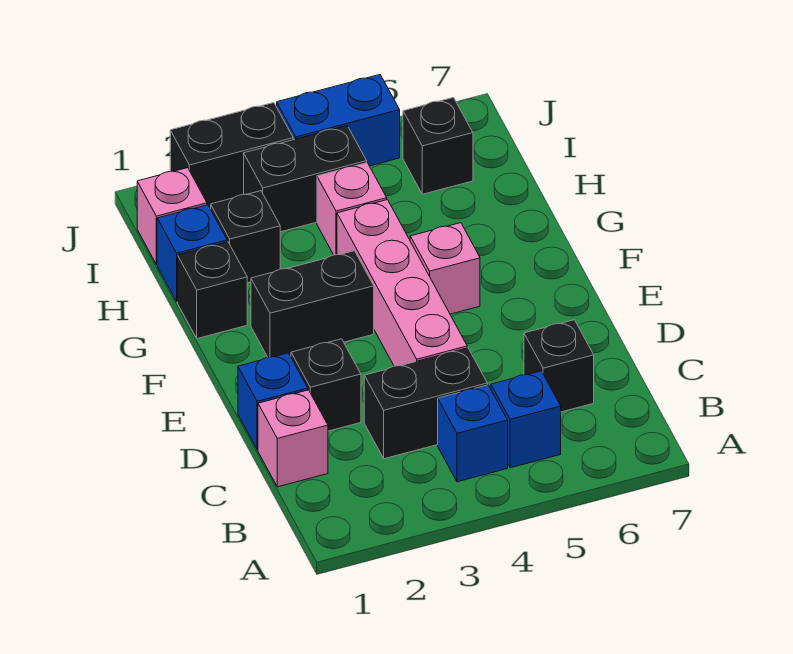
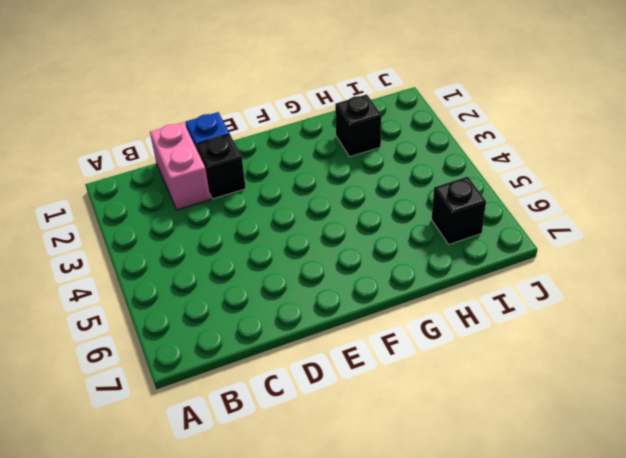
pink 1x2 brick [150,122,210,210] -> pink 1x1 brick [258,390,328,487]
none -> blue 1x1 brick [438,385,508,482]
none -> blue 1x1 brick [491,371,561,468]
none -> black 1x2 brick [364,348,487,459]

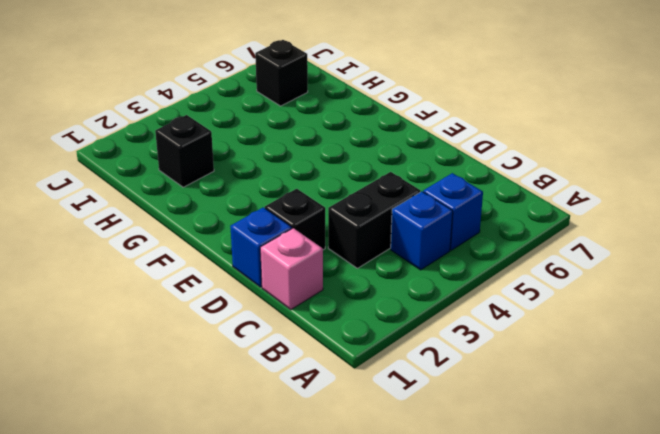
none -> black 1x1 brick [524,320,594,412]
none -> pink 1x4 brick [337,200,467,366]
none -> black 1x2 brick [251,251,374,357]

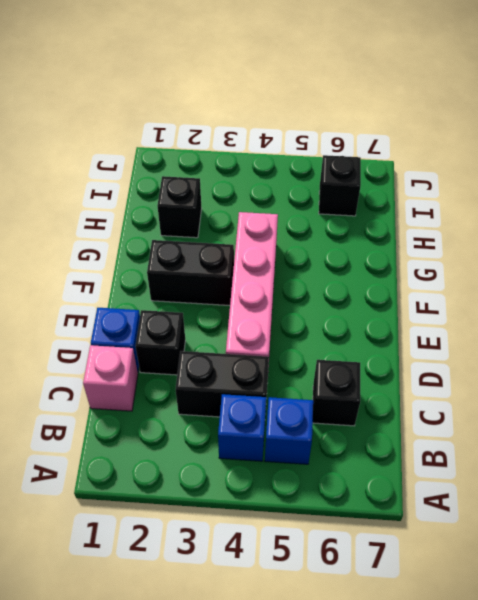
none -> pink 1x1 brick [410,223,480,314]
none -> black 1x1 brick [178,242,247,339]
none -> blue 1x1 brick [157,205,227,301]

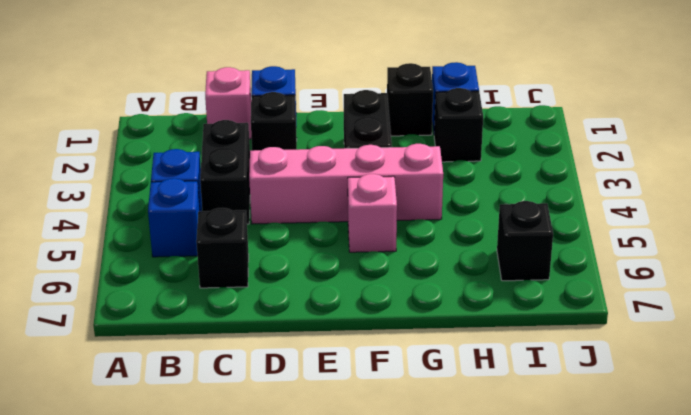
none -> pink 1x1 brick [317,163,387,255]
none -> pink 1x1 brick [137,168,207,265]
none -> black 1x2 brick [244,126,367,232]

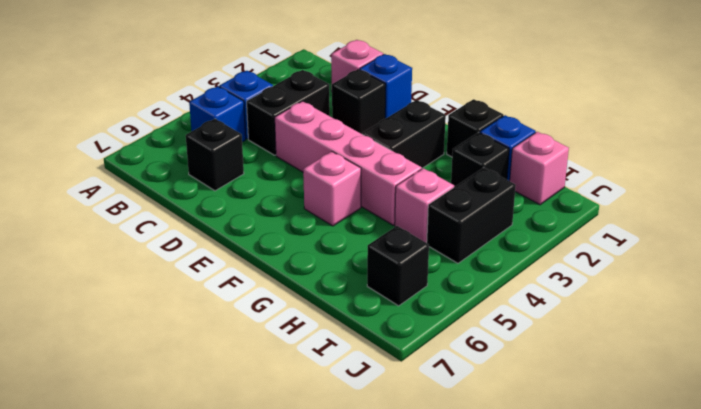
none -> black 1x2 brick [170,103,293,208]
none -> blue 1x2 brick [277,75,400,166]

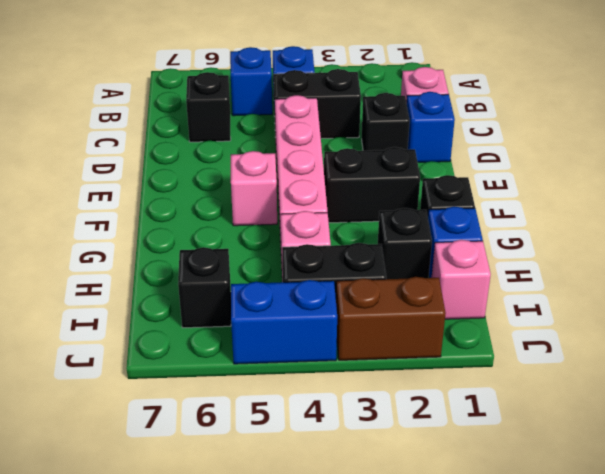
brown 1x2 brick [336,277,446,360] -> black 1x2 brick [170,103,293,208]

